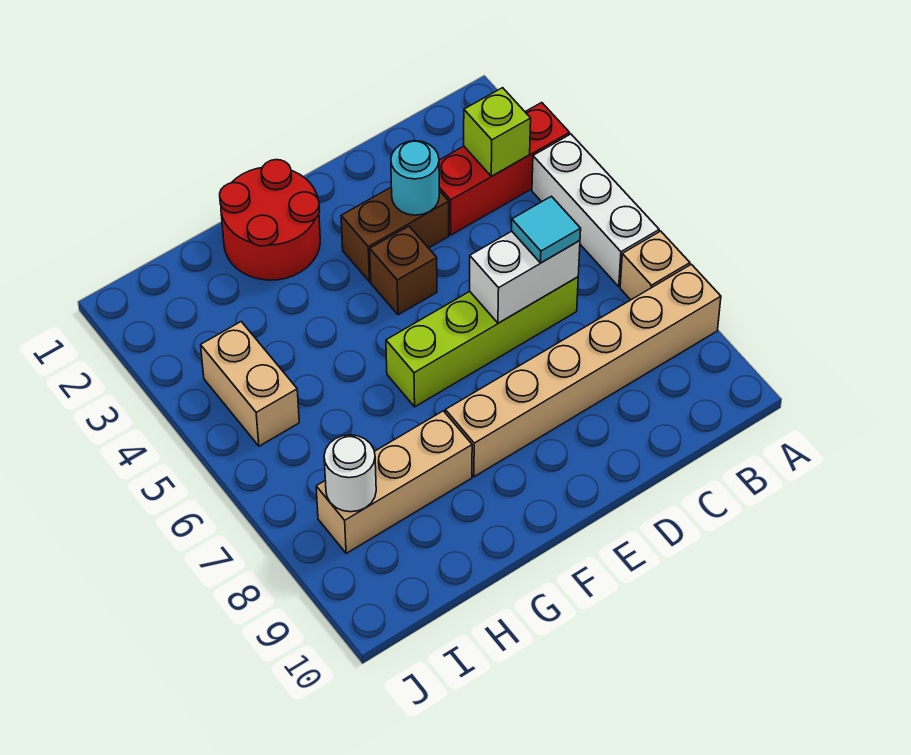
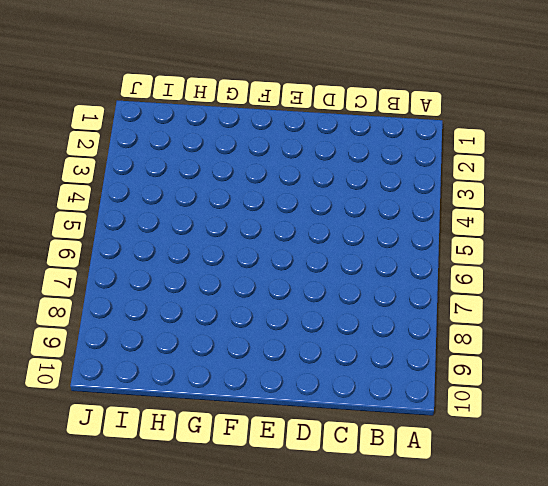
none -> red 1x3 brick [439,103,570,235]
none -> white 1x3 brick [532,134,659,287]
none -> tan 1x1 brick [620,231,690,300]

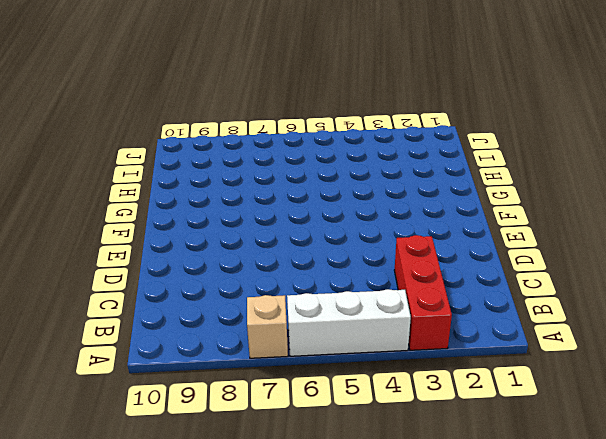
none -> tan 1x6 brick [445,264,721,477]
none -> lime 1x4 brick [386,277,578,407]
none -> brown 1x2 brick [341,188,449,282]

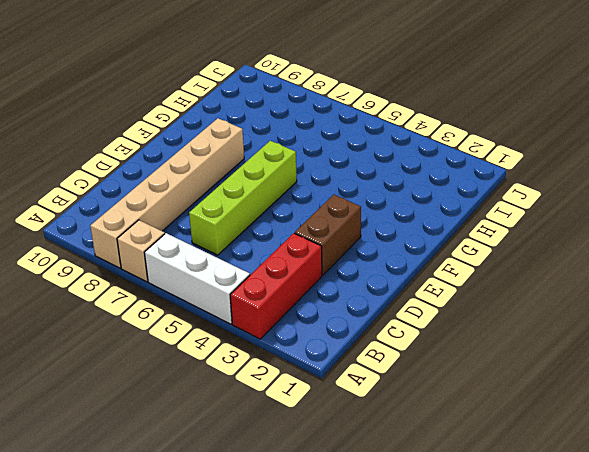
none -> brown 1x1 brick [370,226,437,315]
none -> red 2x2 round brick [220,160,320,280]
none -> tan 1x3 brick [316,411,472,553]

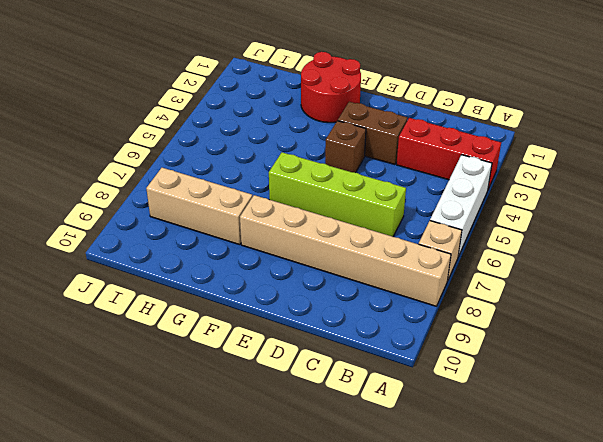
none -> tan 1x2 brick [201,322,299,446]
none -> lime 1x1 brick [464,88,531,176]
none -> white 1x2 brick [470,231,580,323]

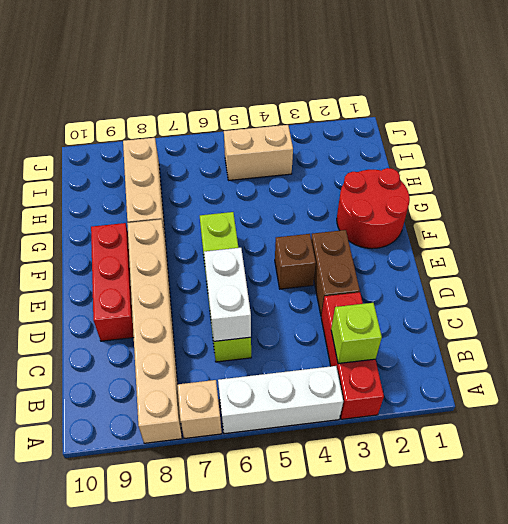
red 1x3 brick [91,223,134,341] -> none
none -> cyan 1x1 round brick [391,141,439,215]
none -> white 1x1 round brick [324,435,376,512]
none -> cyan 1x1 tile [512,196,581,263]

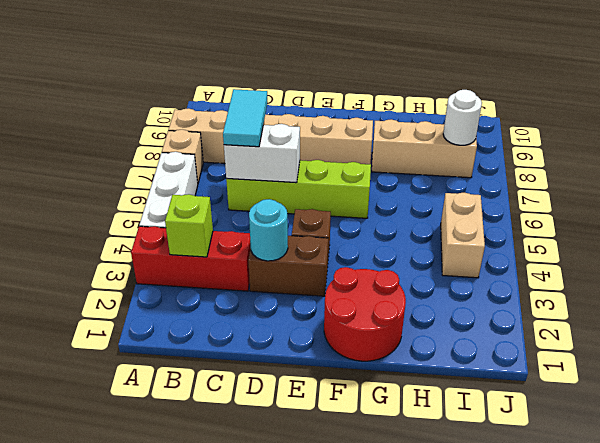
cyan 1x2 tile [223,89,268,147] -> cyan 1x1 tile [512,196,581,263]

